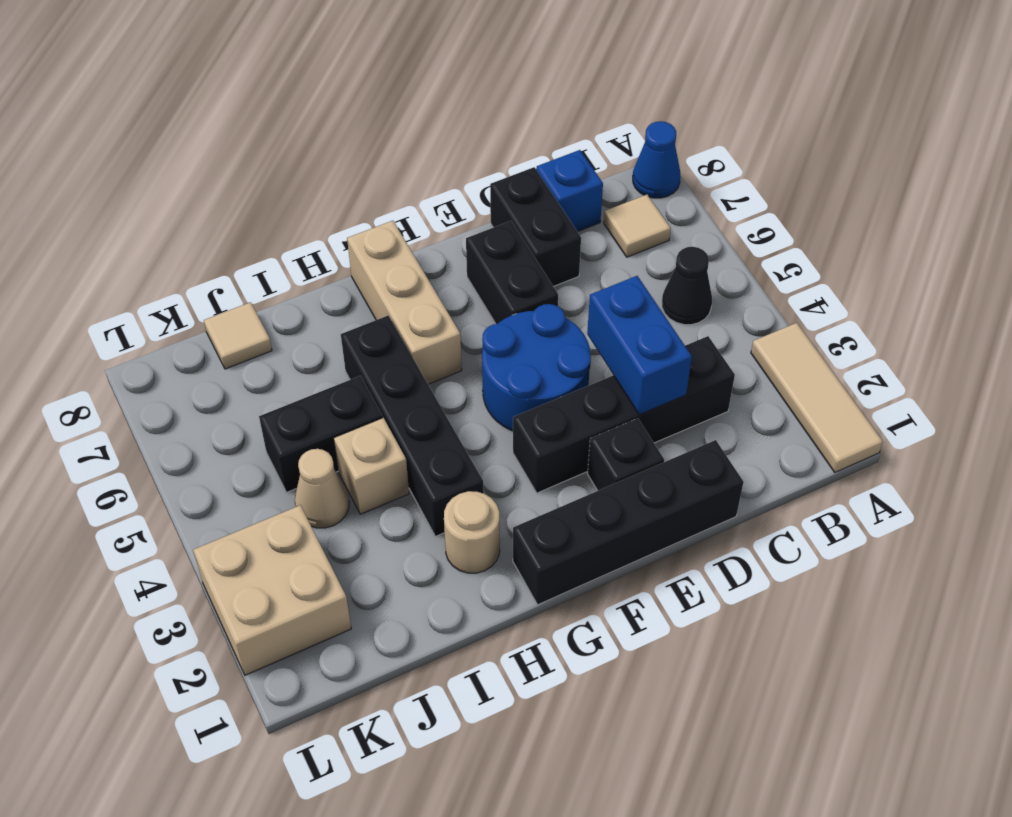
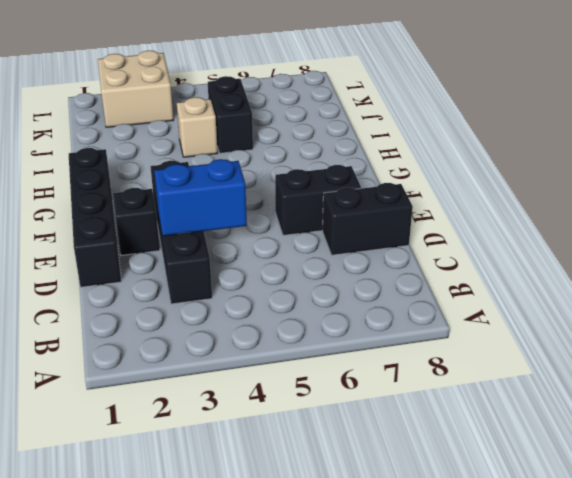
none -> tan 1x3 tile [751,323,883,472]
none -> blue 1x1 cone [633,121,680,198]
none -> black 1x1 cone [662,247,712,325]

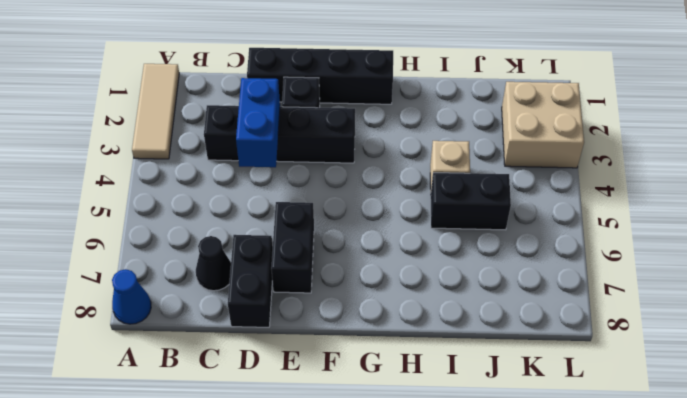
black 1x1 cone [196,236,231,291] -> black 1x1 cone moved to [662,247,712,325]
none -> tan 1x1 tile [604,195,671,257]
none -> blue 1x1 brick [536,150,603,232]
none -> blue 2x2 round brick [482,304,591,431]

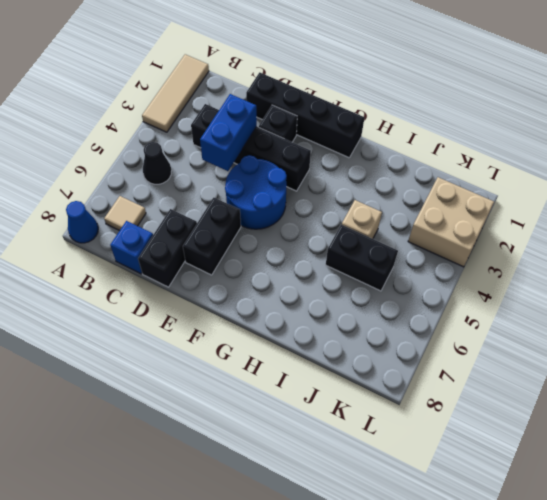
none -> tan 1x3 brick [347,221,462,384]
none -> tan 1x1 round brick [444,491,500,573]
none -> black 1x4 brick [341,316,484,536]

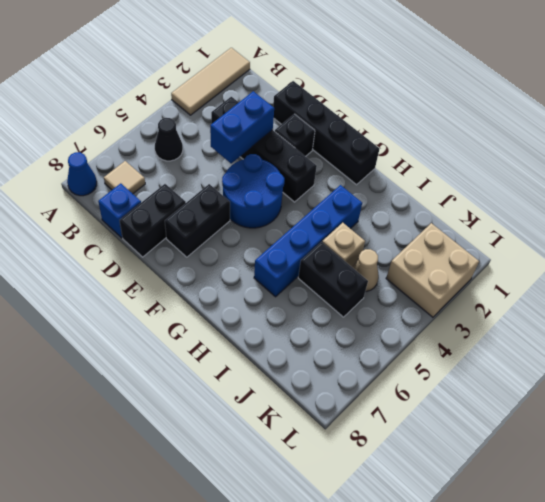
blue 1x4 brick [254,185,362,297] -> black 1x4 brick [341,316,484,536]
none -> tan 1x3 brick [347,221,462,384]
none -> tan 1x1 round brick [444,491,500,573]
none -> tan 1x1 tile [204,302,272,369]

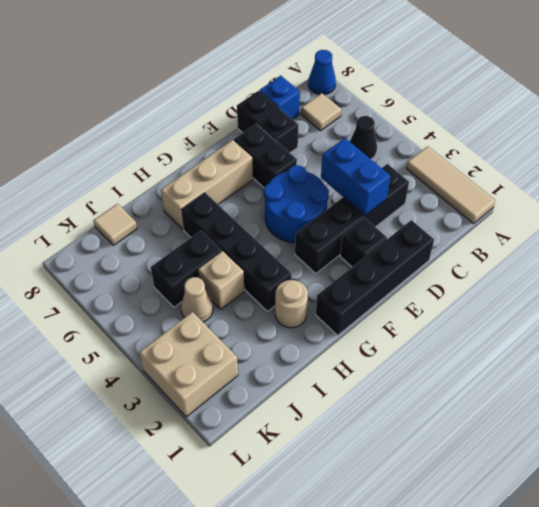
tan 1x3 brick [161,140,253,230] -> tan 1x3 brick turned to [347,221,462,384]

